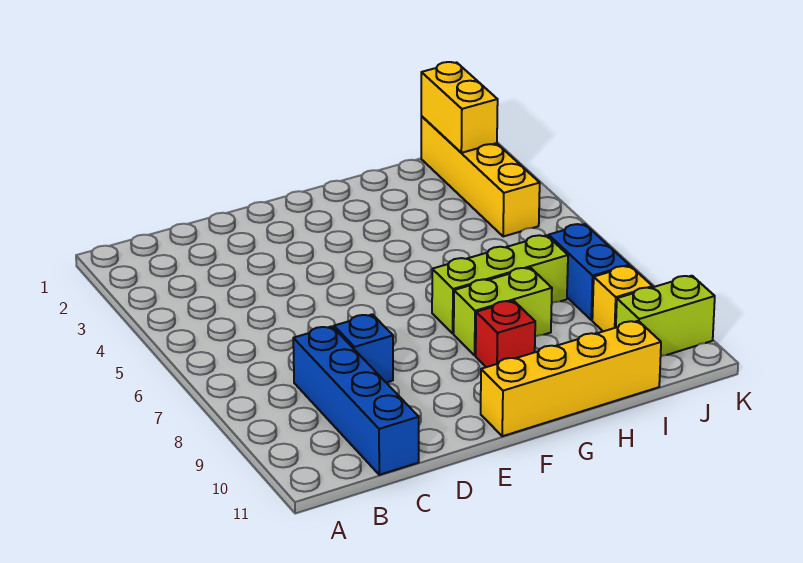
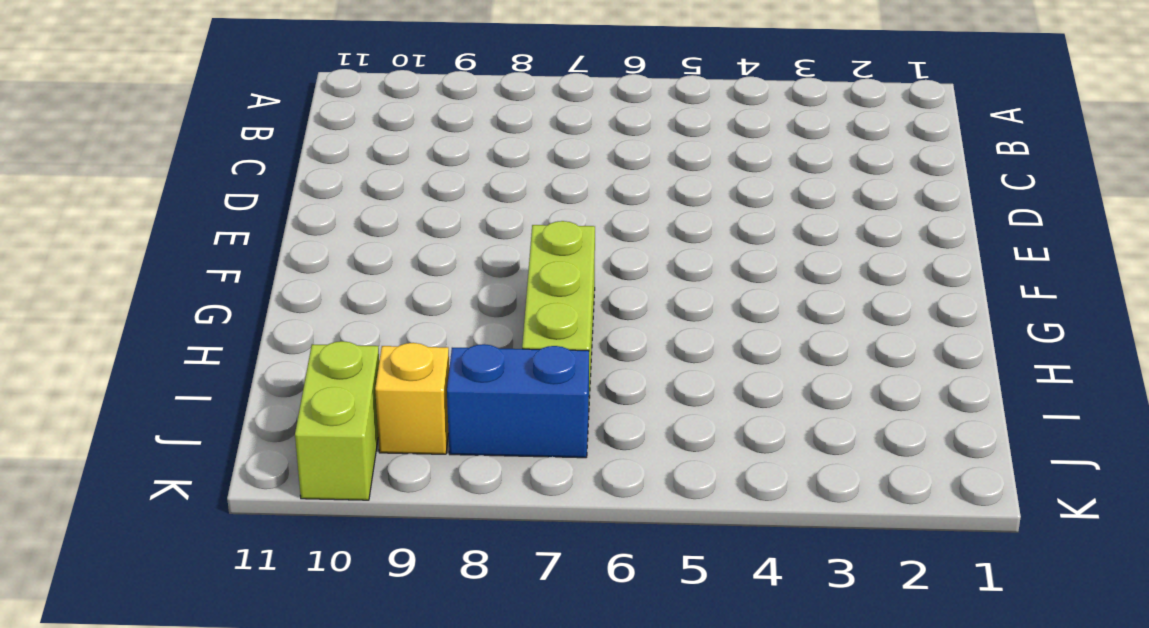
none -> blue 1x4 brick [293,326,419,475]
none -> blue 1x1 brick [334,314,393,383]

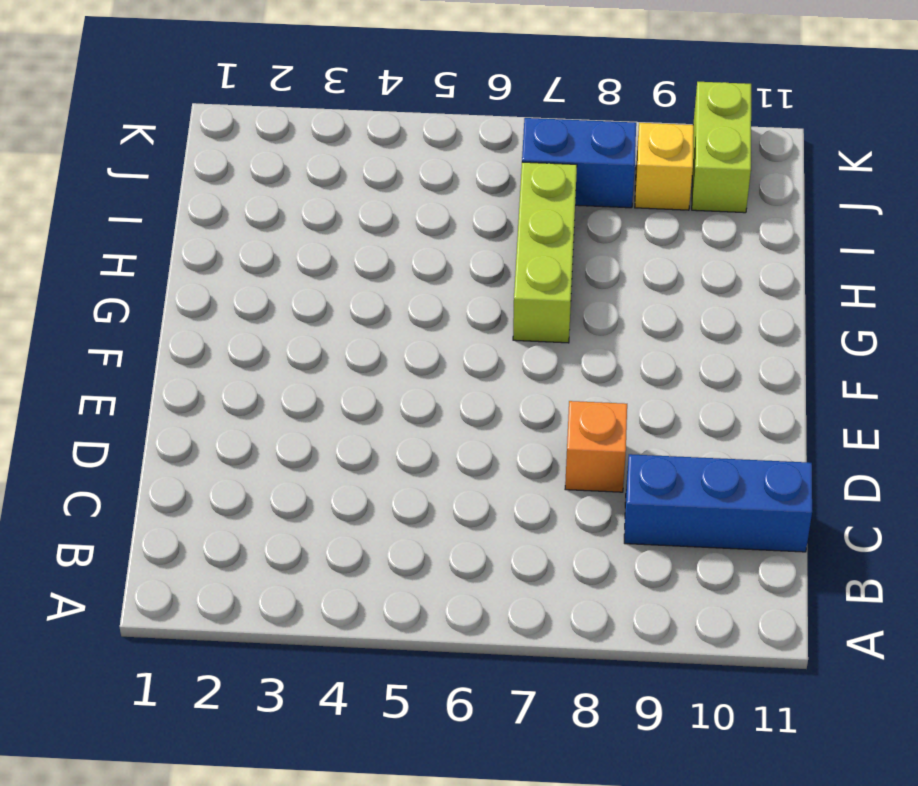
blue 1x3 brick [624,454,812,552] -> blue 1x4 brick [293,326,419,475]
orange 1x1 brick [565,401,627,492] -> blue 1x1 brick [334,314,393,383]
none -> yellow 1x4 brick [481,321,661,436]
none -> lime 1x2 brick [454,268,552,355]

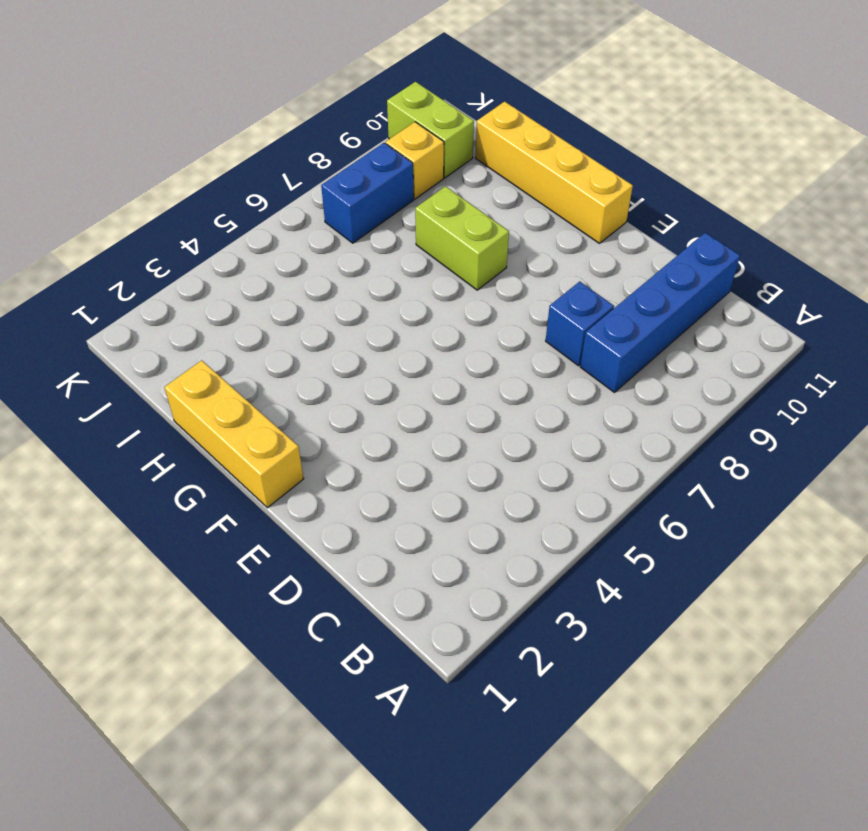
yellow 1x3 brick [164,360,304,508] -> none
none -> lime 1x3 brick [432,235,568,334]
none -> red 1x1 brick [476,301,535,367]

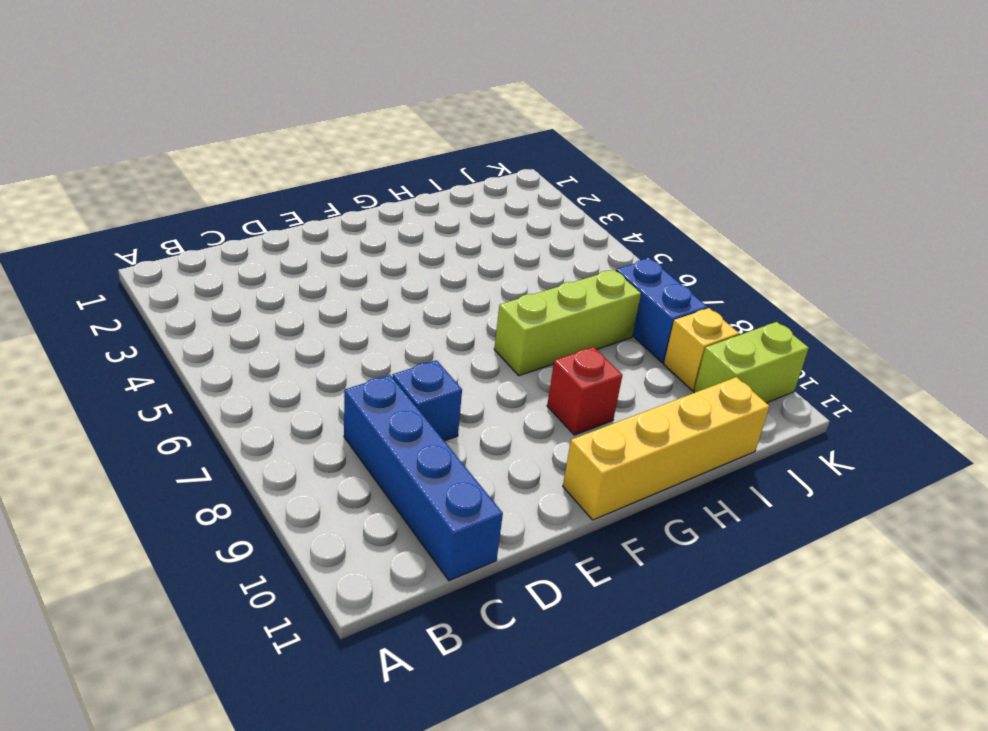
none -> lime 1x2 brick [454,268,552,355]
none -> yellow 1x4 brick [421,116,540,237]

